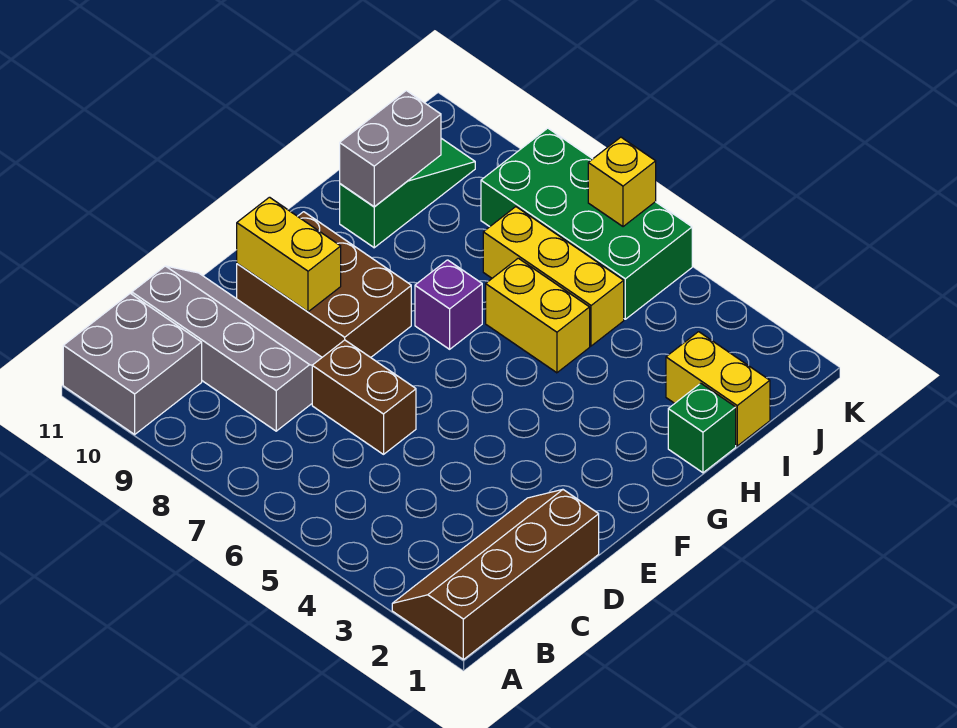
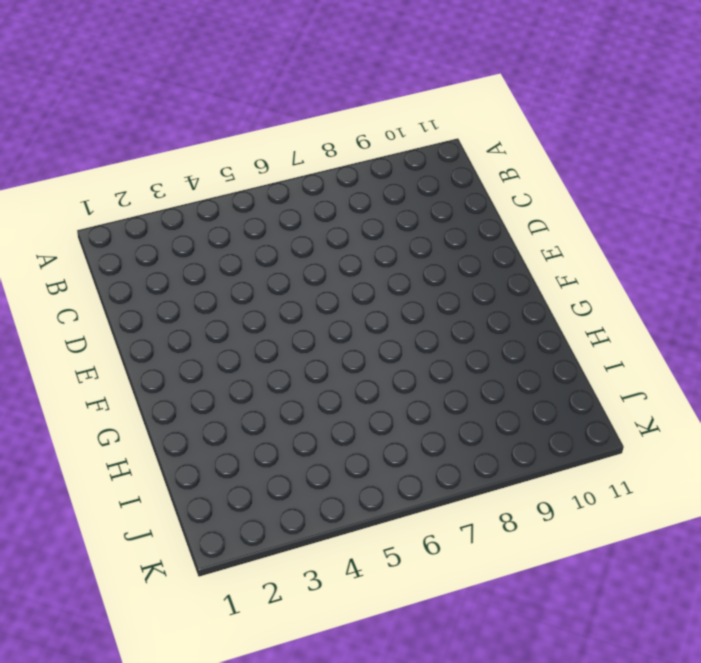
none -> brown 2x4 slope [392,490,599,660]
none -> grey 2x2 brick [63,293,202,434]
none -> grey 2x4 slope [132,266,322,431]

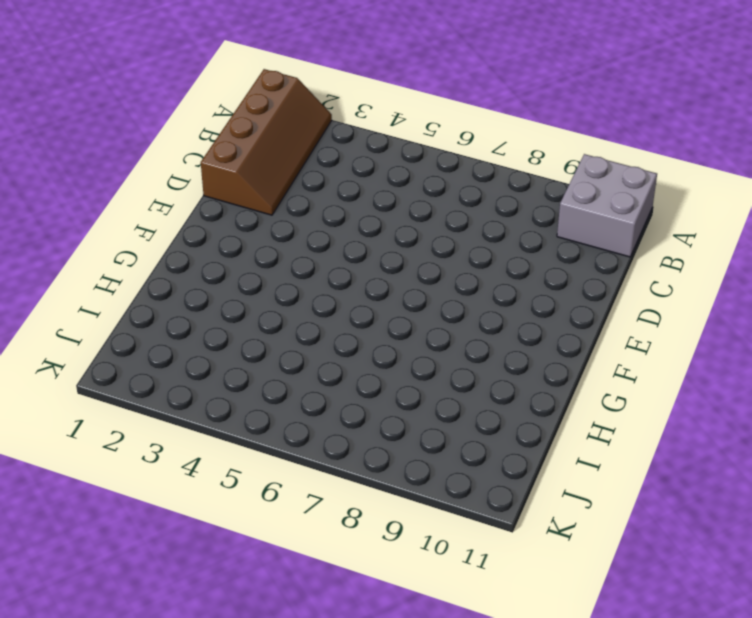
none -> grey 2x4 slope [132,266,322,431]
none -> brown 1x2 brick [312,340,416,454]
none -> brown 2x3 brick [237,212,411,357]

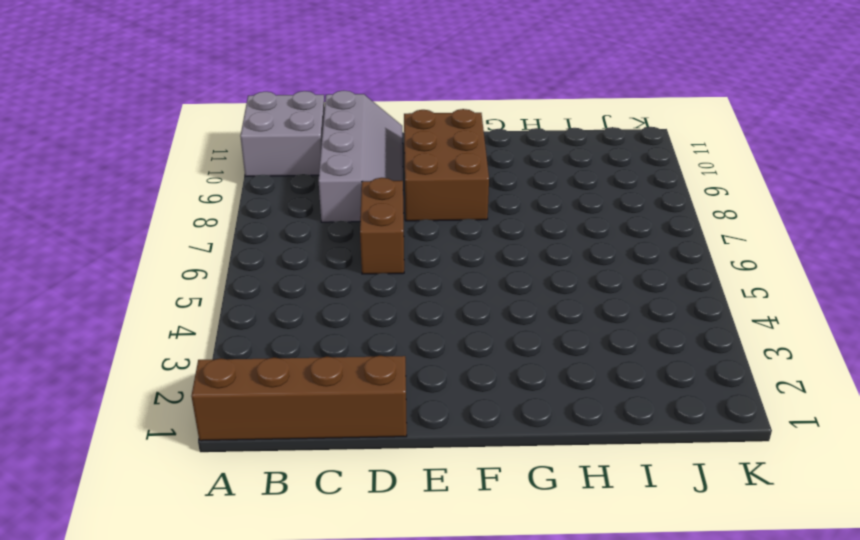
none -> purple 1x1 brick [415,260,482,349]
none -> green 1x1 brick [668,383,736,473]
none -> yellow 1x2 brick [486,258,590,373]

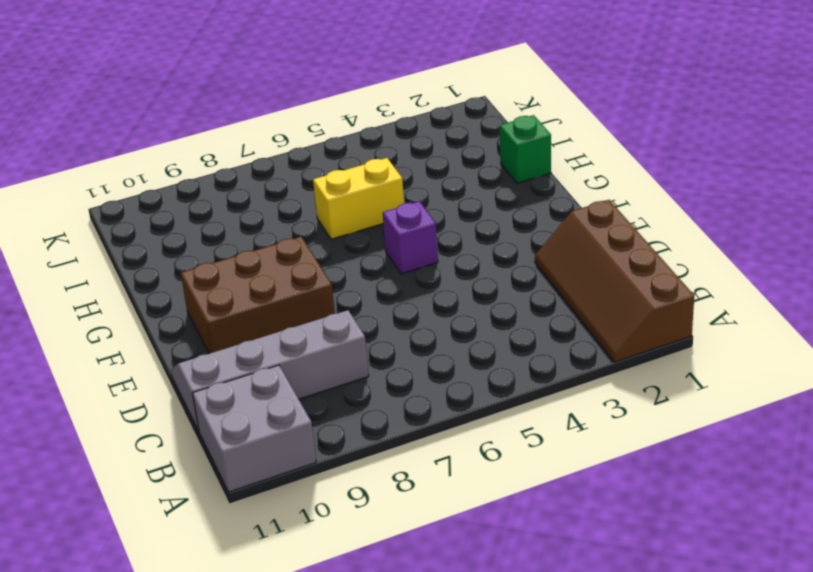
purple 1x1 brick [383,201,438,274] -> purple 1x1 brick moved to [415,260,482,349]
none -> brown 1x2 brick [312,340,416,454]
none -> green 1x3 slope [340,138,475,248]
none -> yellow 1x2 brick [666,332,770,446]

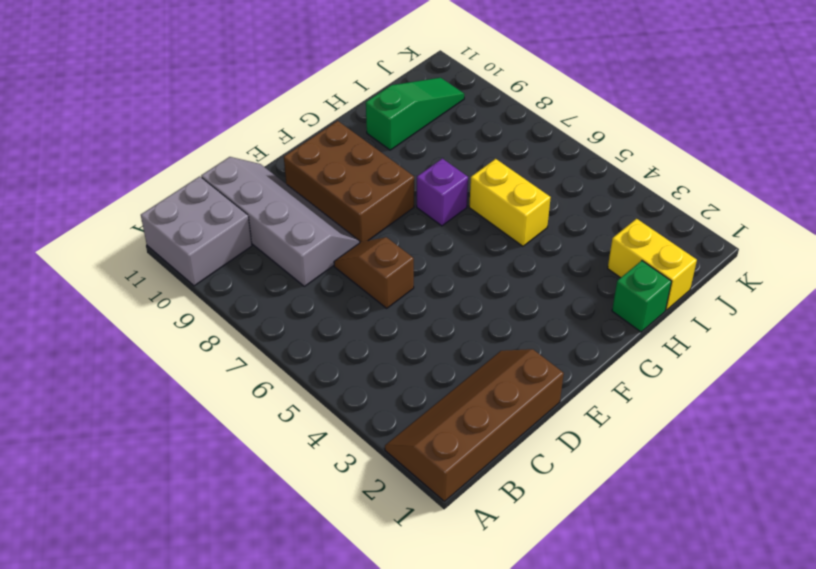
brown 1x2 slope [334,237,414,308] -> brown 1x2 brick [312,340,416,454]
none -> yellow 1x3 brick [483,207,624,346]
none -> green 2x4 brick [481,128,692,319]
none -> yellow 1x2 brick [237,197,341,312]

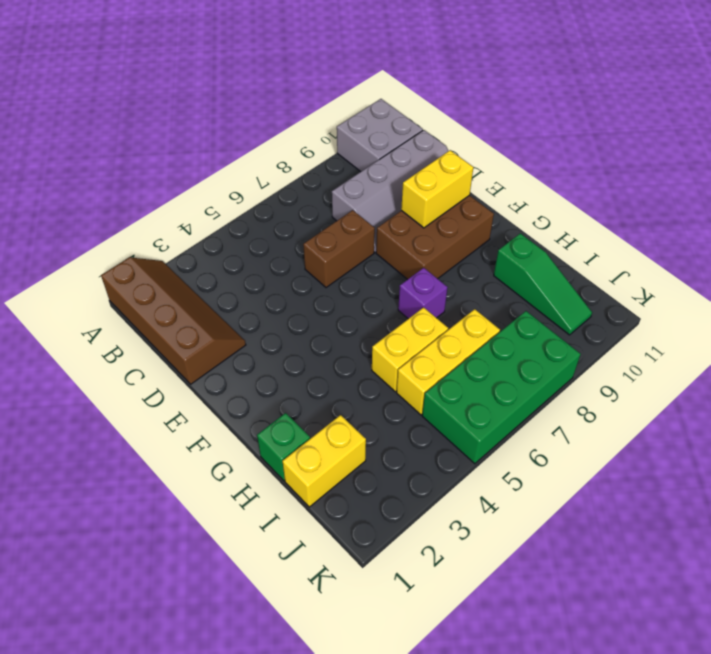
none -> grey 1x2 brick [340,91,441,206]
none -> yellow 1x1 brick [588,137,656,227]

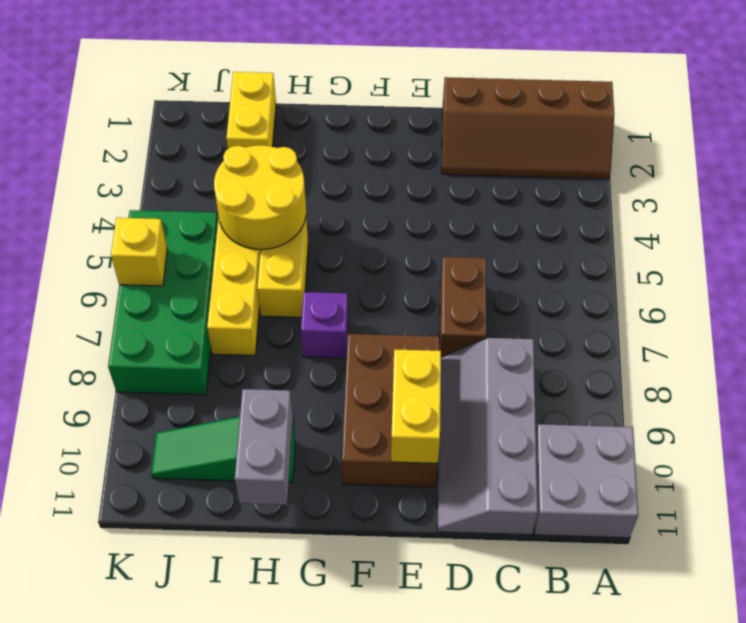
yellow 2x2 round brick [214,145,306,250] -> none
grey 1x2 brick [235,389,293,505] -> grey 1x2 brick turned to [340,91,441,206]
none -> green 1x1 brick [668,383,736,473]

